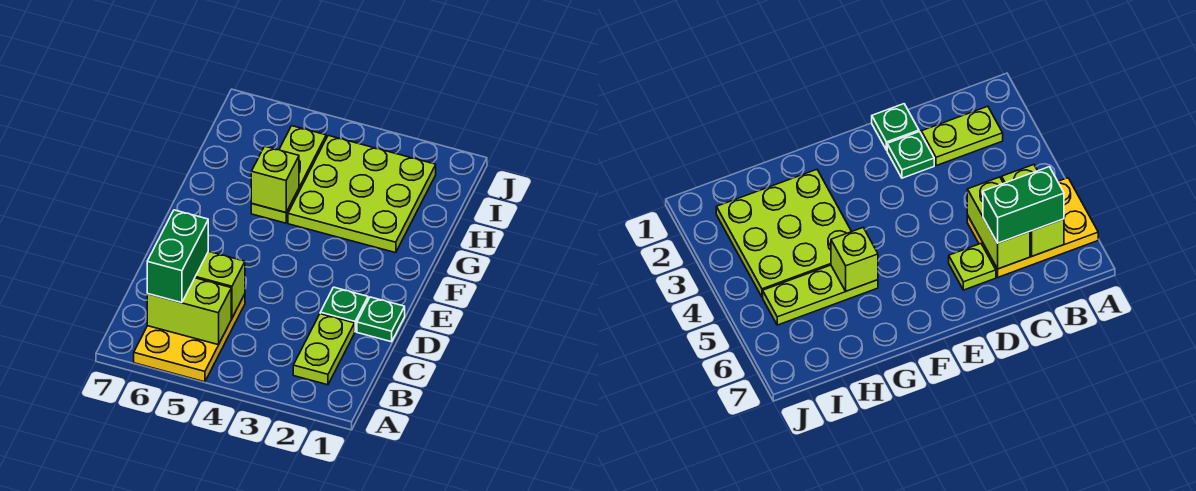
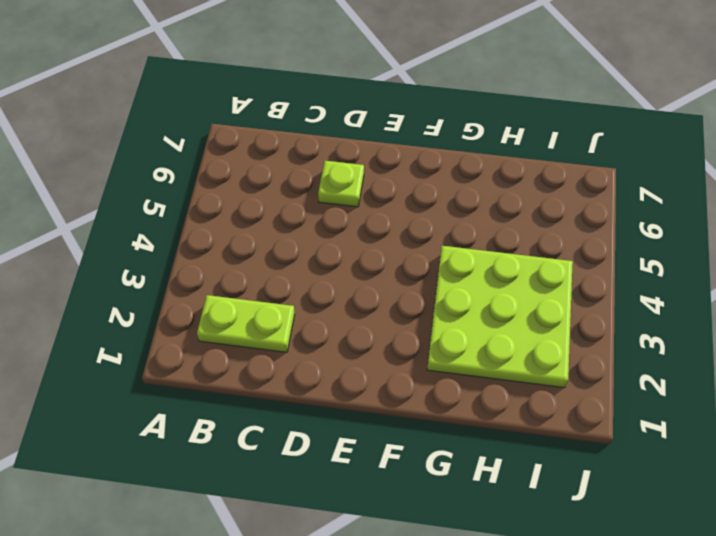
none -> yellow 2x3 plate [134,294,245,382]
none -> green 1x1 plate [357,297,405,342]

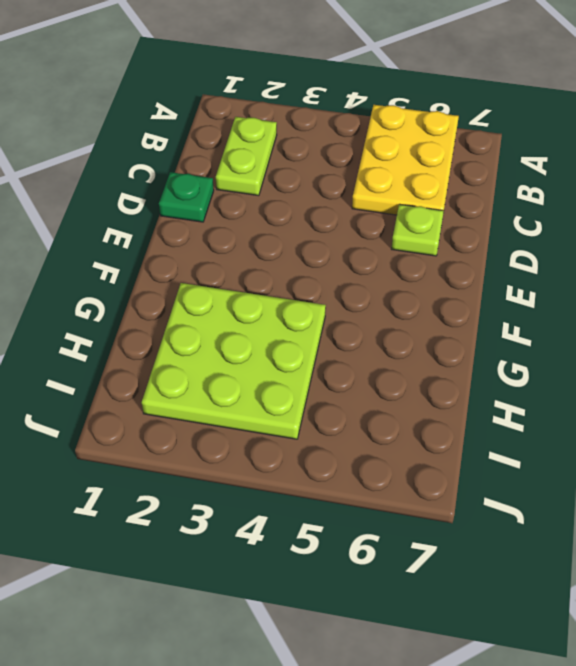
none -> green 1x1 plate [320,287,368,331]
none -> lime 1x3 plate [251,126,326,223]

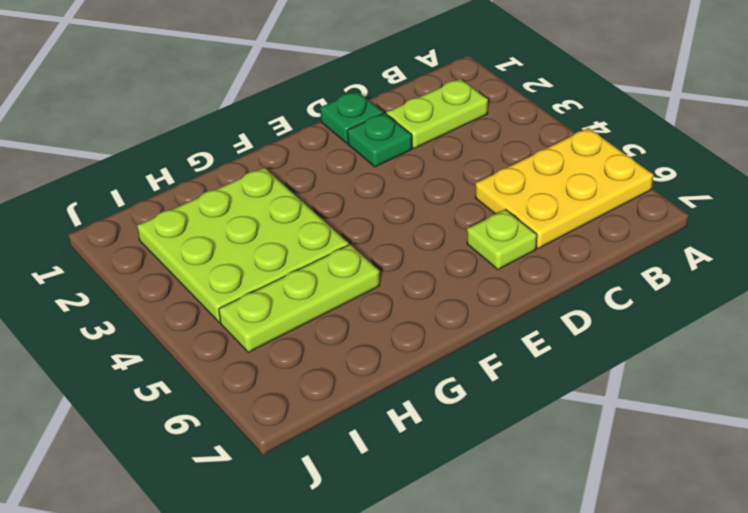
none -> lime 1x2 brick [147,278,231,345]
none -> lime 1x2 brick [195,251,245,318]

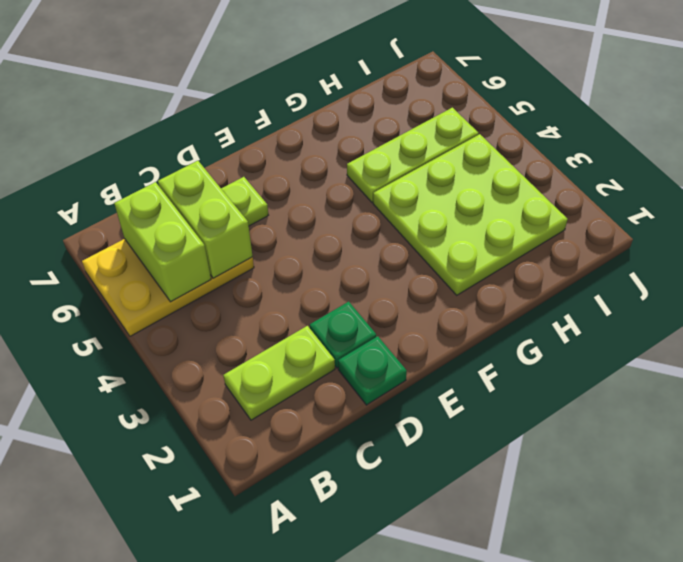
none -> lime 1x1 brick [251,146,299,213]
none -> green 1x2 brick [147,210,208,303]

